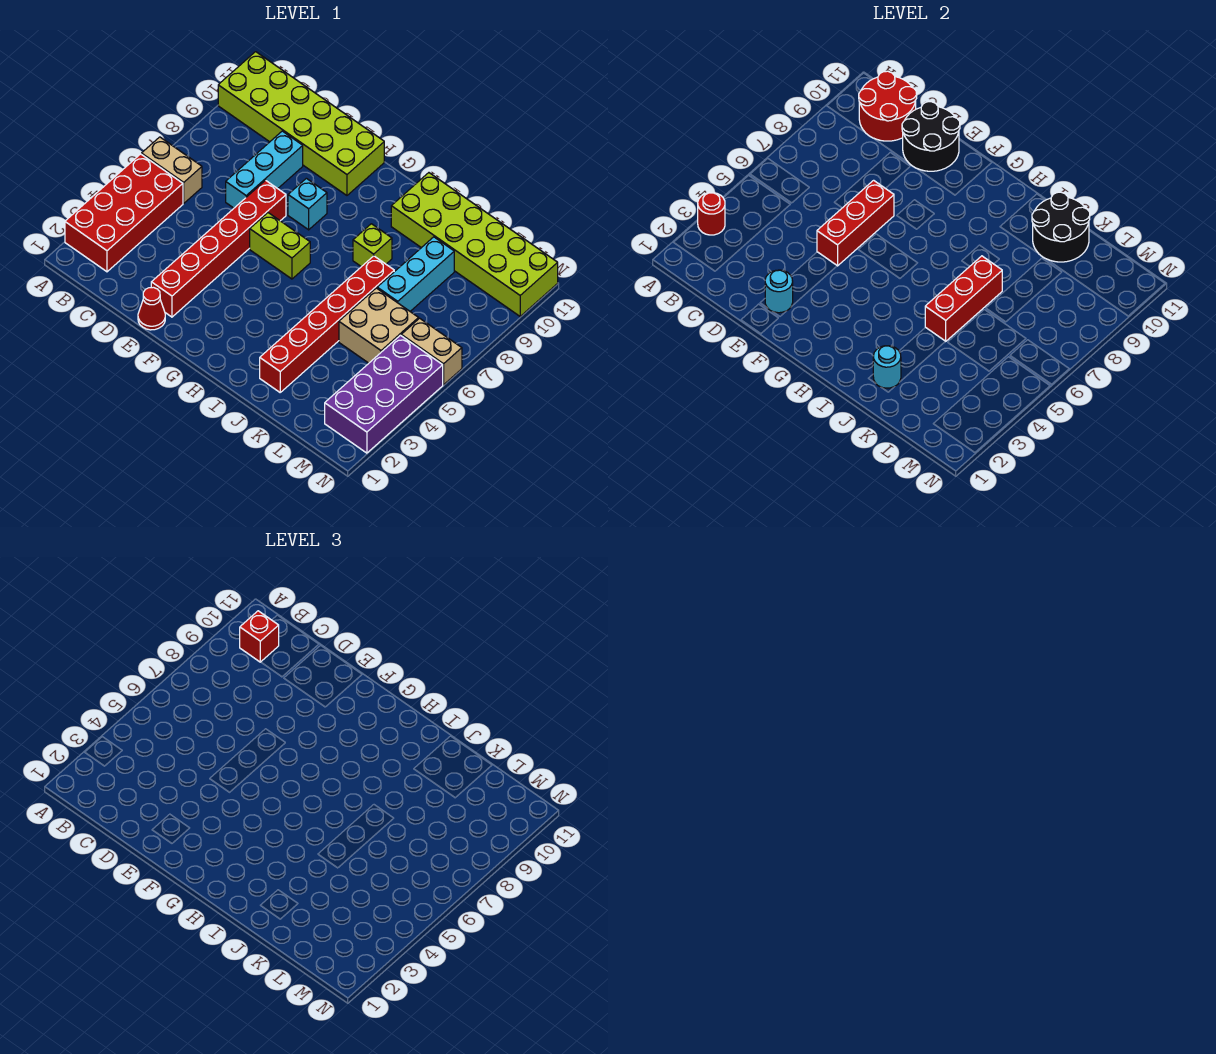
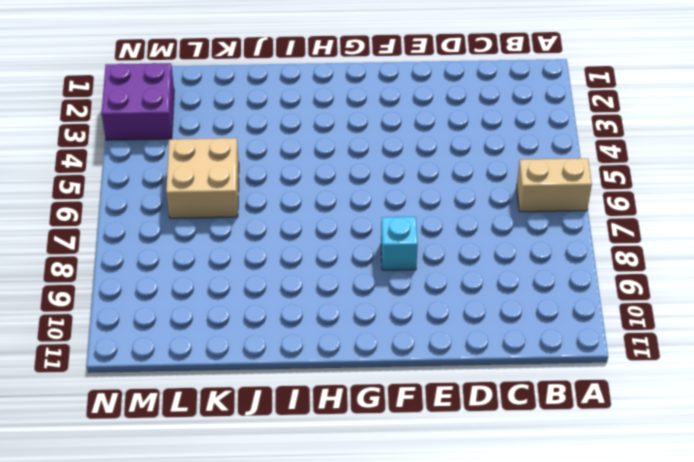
purple 2x2 brick [101,63,174,140] -> purple 2x4 brick [325,335,443,453]
none -> red 2x4 brick [65,154,183,272]
none -> lime 2x6 brick [218,52,384,195]
none -> cyan 1x3 brick [226,131,303,208]

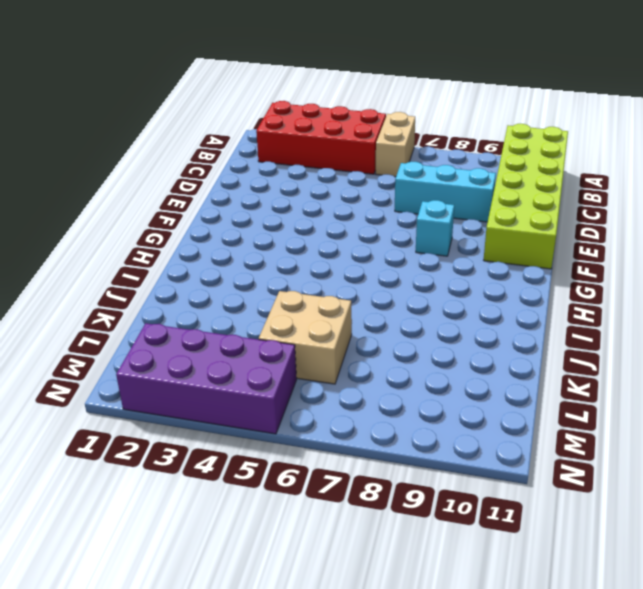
none -> red 1x1 cone [138,287,165,330]
none -> red 1x6 brick [151,180,286,317]
none -> lime 1x2 brick [250,213,310,279]

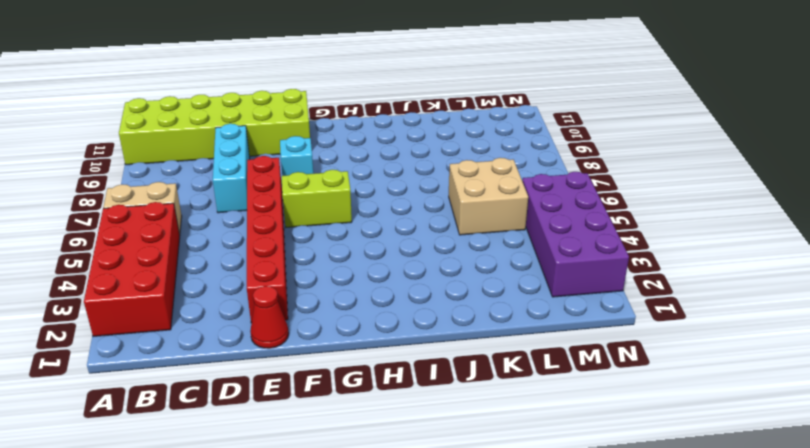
none -> lime 1x1 brick [353,224,392,267]
none -> lime 2x6 brick [391,173,558,316]
none -> red 1x6 brick [260,256,394,392]

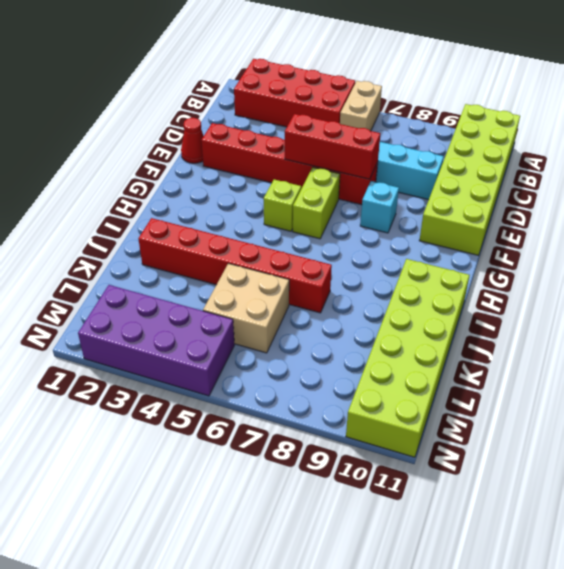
lime 1x1 brick [264,180,301,231] -> lime 1x1 brick moved to [353,224,392,267]
none -> cyan 1x3 brick [377,237,454,311]
none -> tan 1x2 brick [401,318,462,385]
none -> red 1x1 round brick [698,193,725,235]

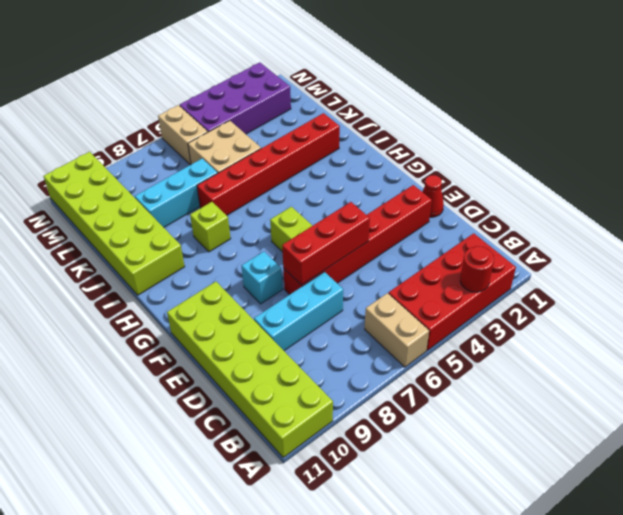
none -> red 2x2 round brick [859,71,917,141]
none -> black 2x2 round brick [902,102,960,171]
none -> cyan 1x1 round brick [765,270,793,313]

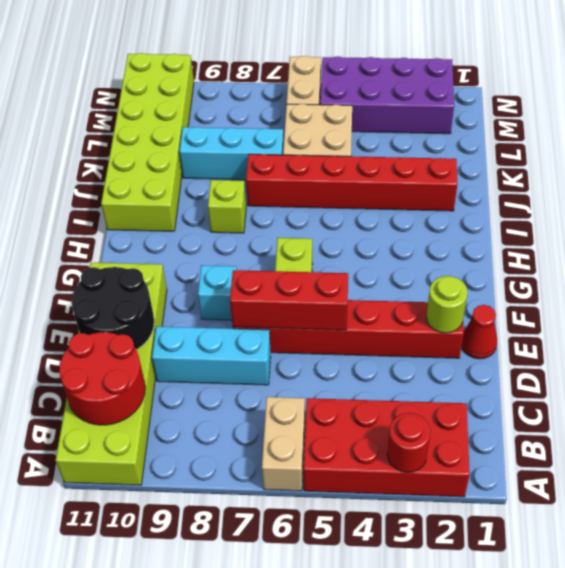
lime 1x1 round brick [426,276,468,333] -> cyan 1x1 round brick [765,270,793,313]
none -> cyan 1x1 round brick [873,346,901,388]
none -> red 1x3 brick [925,256,1002,341]
none -> black 2x2 round brick [1032,192,1090,262]

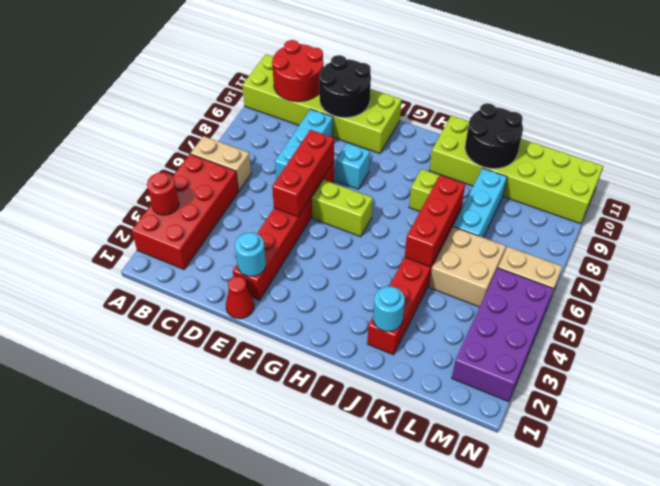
none -> red 1x1 brick [240,611,279,662]

